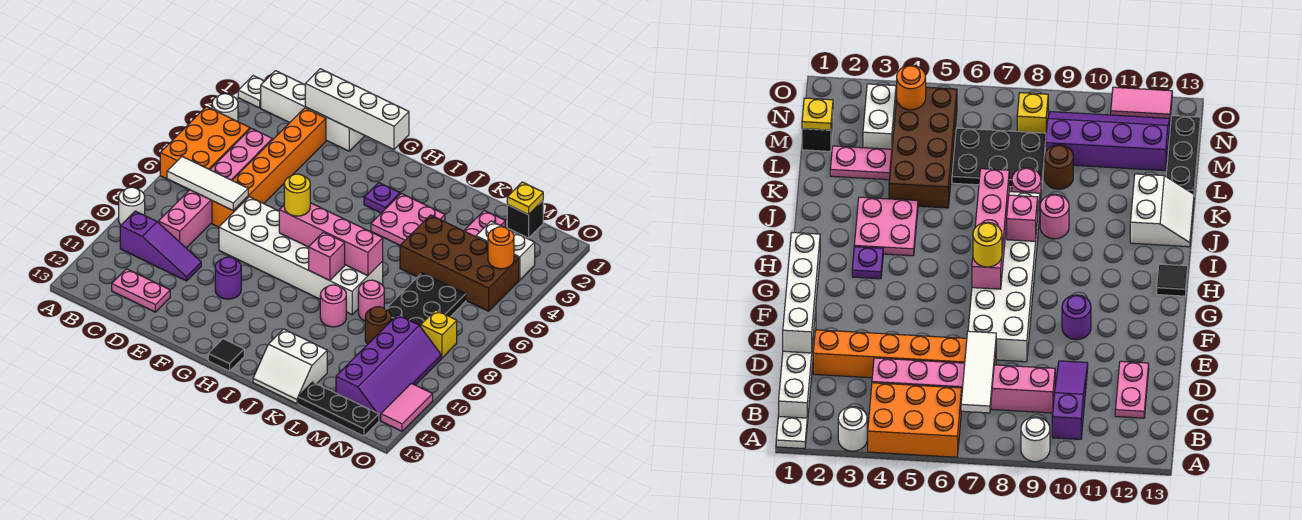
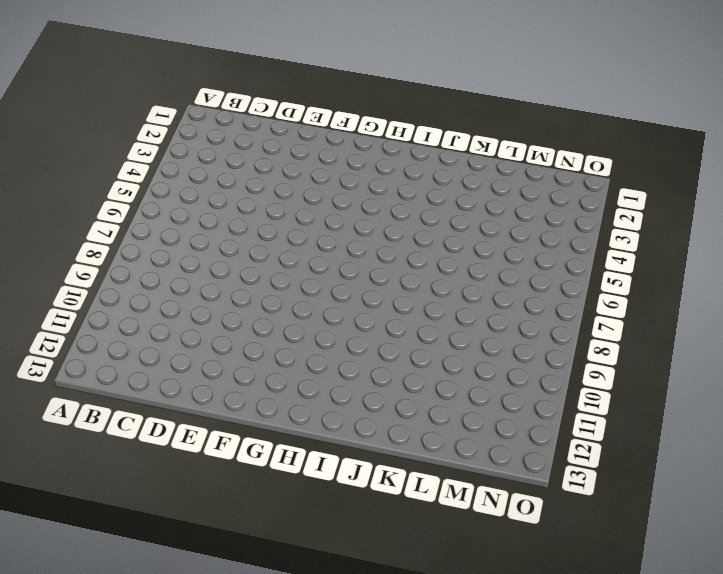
none -> white 1x1 plate [238,76,264,108]
none -> white 1x1 round brick [212,94,238,122]
none -> orange 2x3 brick [160,107,250,189]
none -> white 1x1 round brick [119,187,145,225]

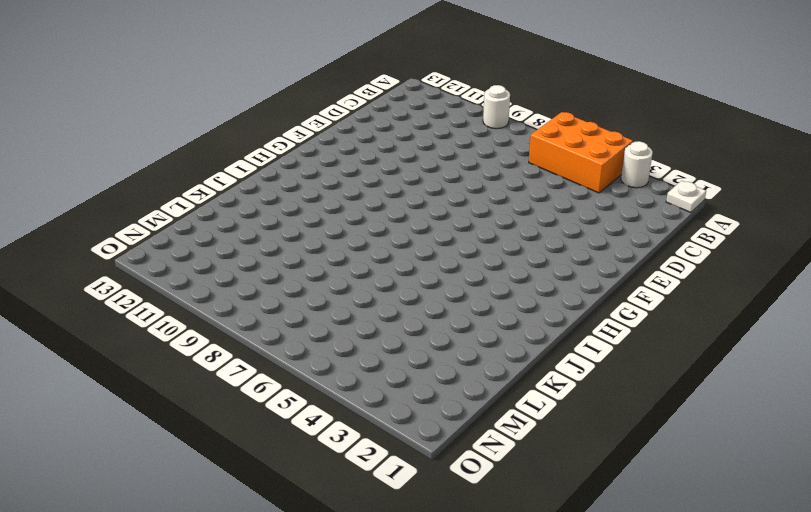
none -> white 1x4 brick [261,71,364,151]
none -> purple 1x3 slope [120,211,201,281]
none -> pink 1x6 brick [158,128,272,248]
none -> pink 1x2 plate [112,269,170,312]

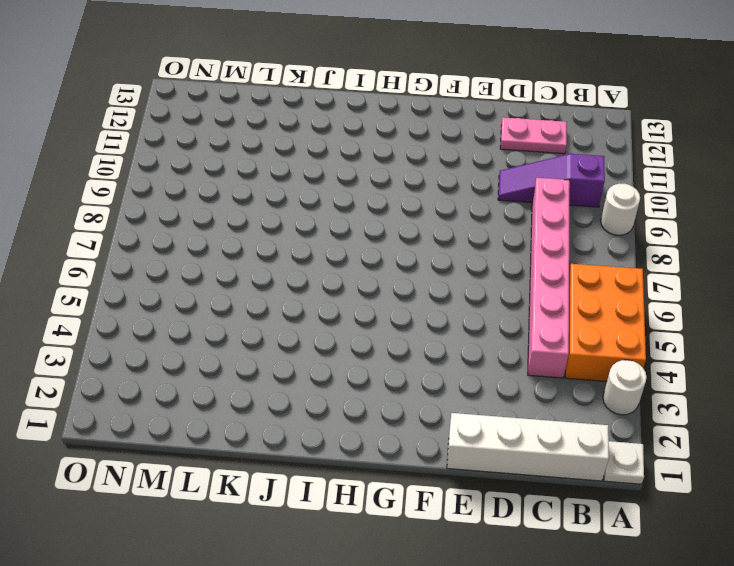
none -> orange 1x6 brick [212,108,326,227]
none -> white 2x6 brick [219,197,383,315]
none -> purple 1x1 round brick [215,257,241,299]
none -> purple 1x1 plate [364,183,400,213]

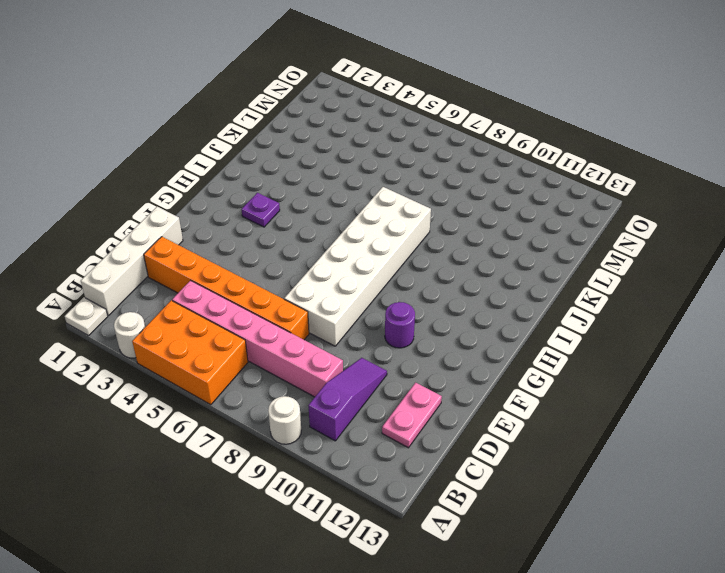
none -> black 1x1 tile [208,339,244,371]
none -> pink 2x2 plate [371,193,445,245]
none -> pink 1x1 round brick [320,285,346,327]
none -> white 2x2 slope [253,329,327,404]

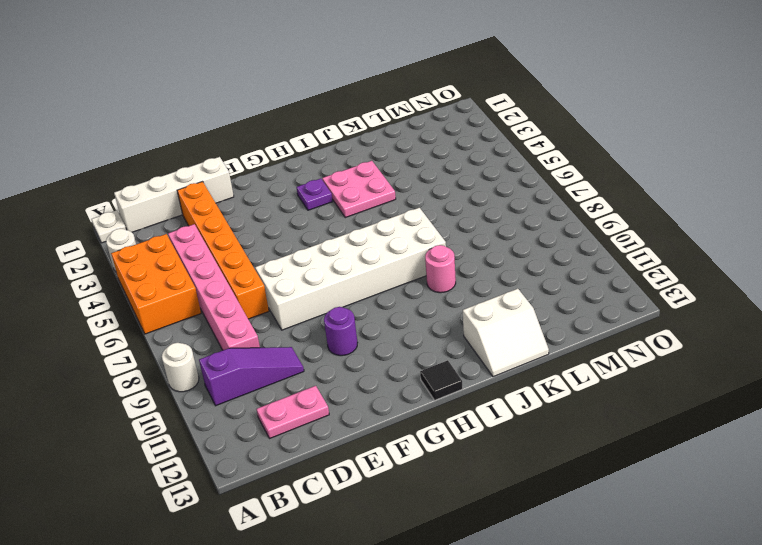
none -> brown 2x4 brick [400,215,519,311]
none -> pink 1x1 round brick [358,280,384,321]
none -> pink 1x2 plate [464,210,505,237]
none -> black 2x3 plate [386,273,466,327]

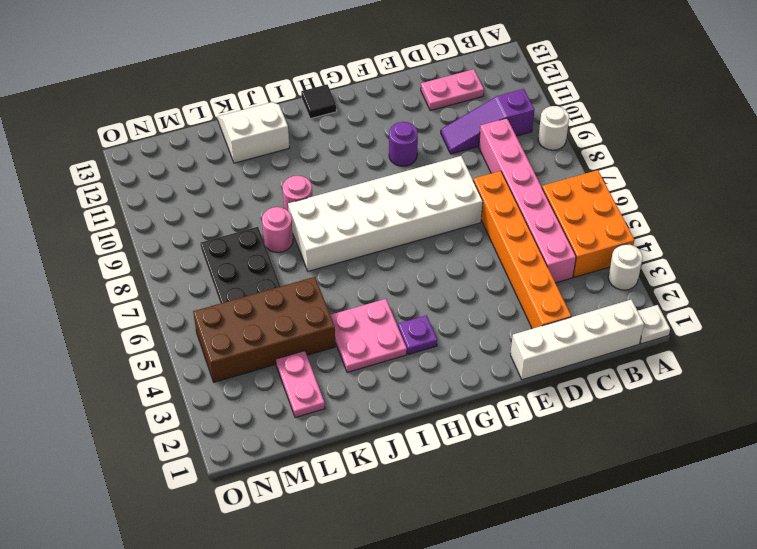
none -> brown 1x1 round brick [365,307,391,345]
none -> black 1x3 plate [298,382,379,436]
none -> black 1x1 brick [507,201,543,238]
none -> white 1x2 brick [476,221,535,280]

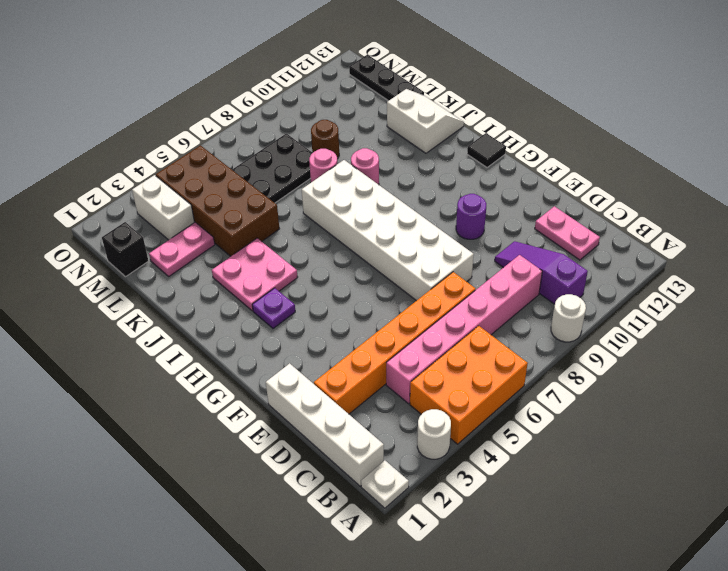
none -> purple 2x4 slope [336,315,441,421]
none -> yellow 1x1 brick [421,310,457,358]
none -> pink 1x2 tile [381,383,433,431]
none -> white 1x3 tile [167,157,248,211]

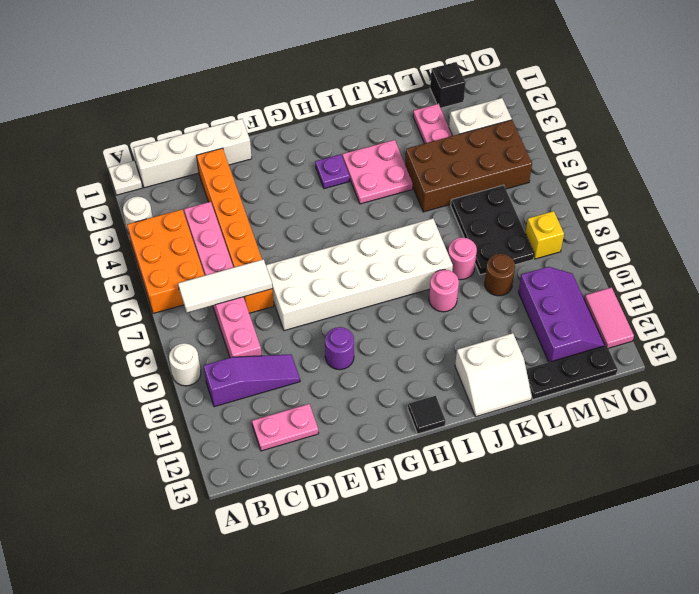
purple 2x3 slope [518,267,605,362] -> purple 2x4 slope [336,315,441,421]
none -> white 1x4 brick [305,69,409,149]
none -> pink 1x4 brick [279,203,383,276]
none -> pink 1x1 brick [309,232,345,281]
none -> yellow 1x1 plate [507,182,543,215]

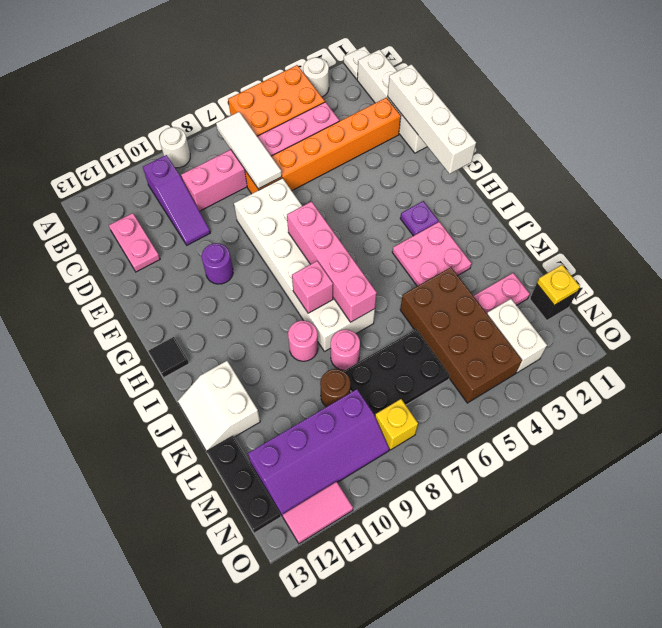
none -> orange 1x1 round brick [488,227,514,269]
none -> yellow 1x1 round brick [284,174,310,216]

